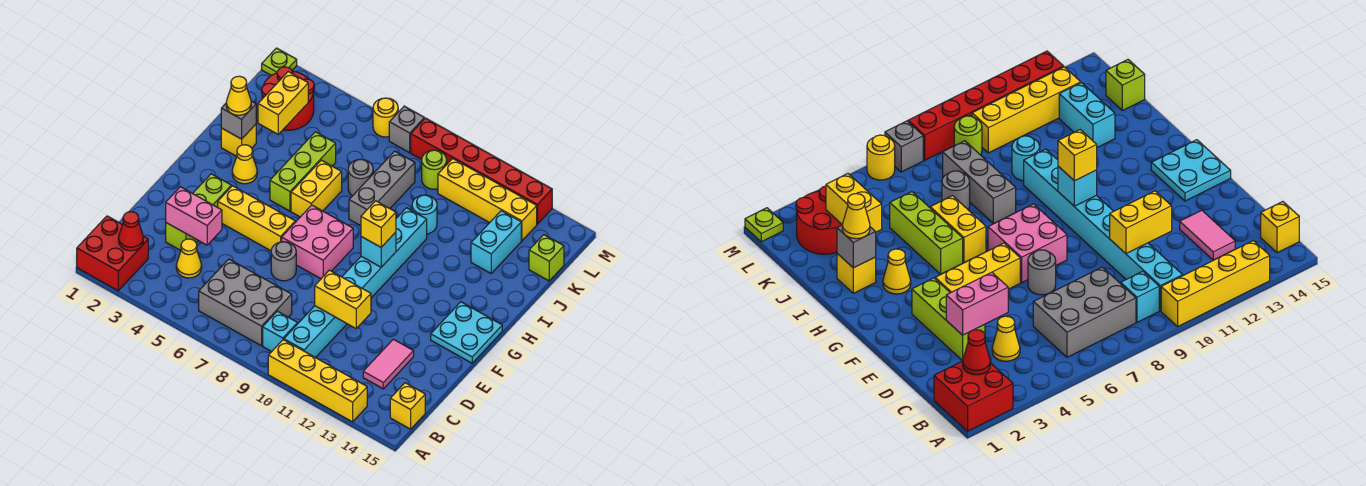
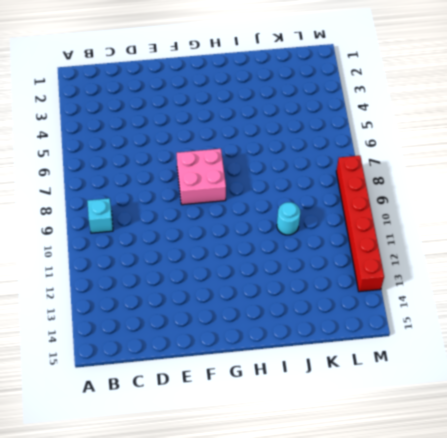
none -> red 2x2 brick [77,216,148,291]
none -> yellow 1x4 brick [268,340,367,422]
none -> grey 2x3 brick [199,259,292,346]
none -> cyan 1x8 brick [284,208,427,358]

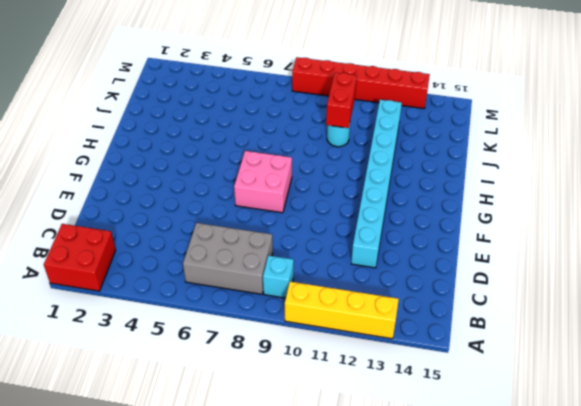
cyan 1x8 brick [351,100,402,268] -> cyan 1x8 brick moved to [284,208,427,358]
red 1x2 brick [326,73,357,128] -> none
none -> yellow 1x1 brick [390,383,425,429]
none -> yellow 1x1 cone [176,239,202,278]
none -> pink 1x2 tile [363,339,414,389]
none -> lime 1x3 brick [166,174,231,250]

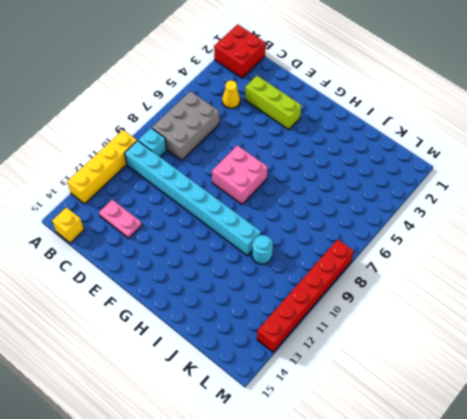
pink 1x2 plate [99,200,142,238] -> pink 1x2 tile [363,339,414,389]
none -> grey 1x1 round brick [271,242,296,281]
none -> yellow 1x3 brick [218,186,295,251]
none -> cyan 2x2 plate [431,302,502,363]
none -> yellow 1x1 cone [232,145,257,184]

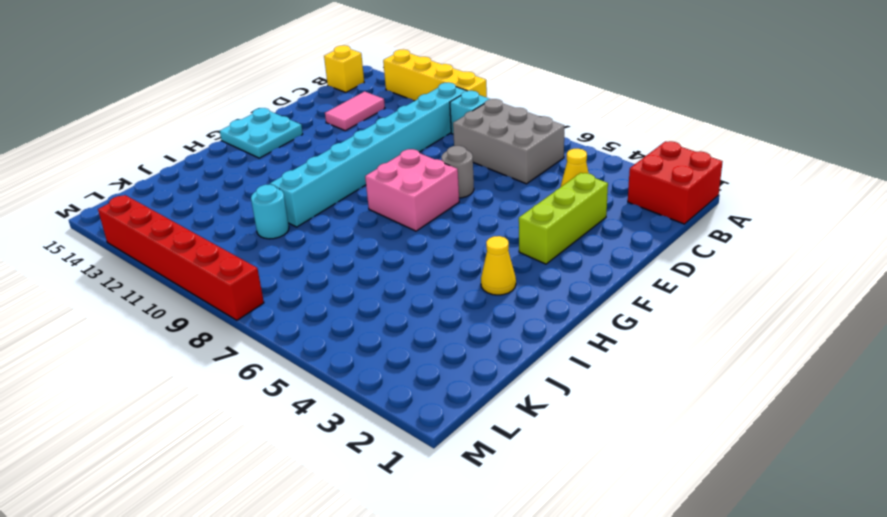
none -> yellow 1x3 brick [218,186,295,251]
none -> lime 1x3 brick [270,132,336,211]
none -> yellow 1x2 brick [291,160,342,217]
none -> yellow 1x1 brick [221,124,256,156]

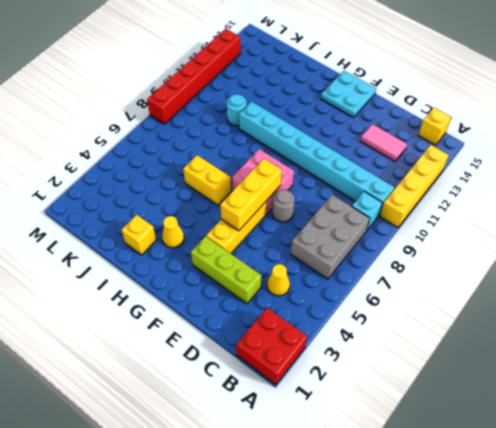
yellow 1x3 brick [220,159,282,231] -> none
none -> lime 1x3 brick [270,132,336,211]
none -> grey 1x3 brick [349,151,415,226]
none -> grey 1x1 round brick [348,159,373,196]
none -> cyan 1x2 brick [471,211,521,273]

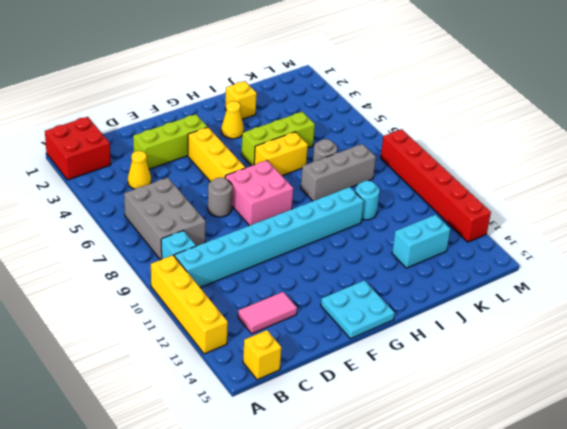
none -> red 2x2 round brick [262,67,314,130]
none -> lime 1x1 brick [529,235,564,281]
none -> lime 1x1 round brick [422,150,447,189]
none -> yellow 1x4 brick [438,158,537,241]

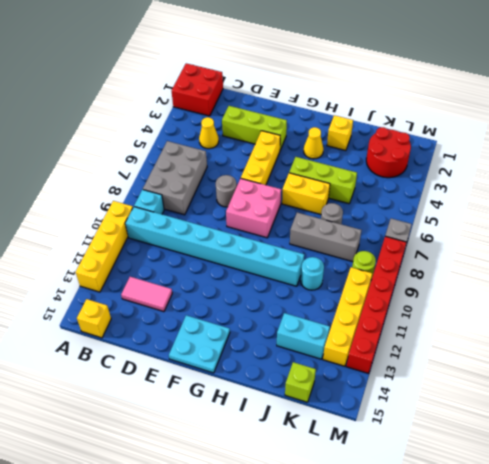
none -> lime 1x1 plate [262,48,297,76]
none -> yellow 1x1 round brick [373,98,398,137]
none -> red 1x1 cone [118,212,143,251]
none -> pink 1x2 brick [166,187,222,245]

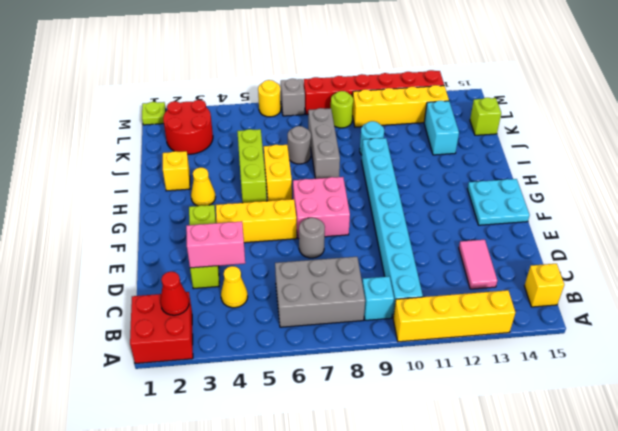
none -> yellow 1x2 brick [315,270,371,328]
none -> cyan 1x1 brick [361,232,396,267]
none -> grey 1x1 brick [221,101,256,139]
none -> yellow 1x2 brick [258,72,308,134]

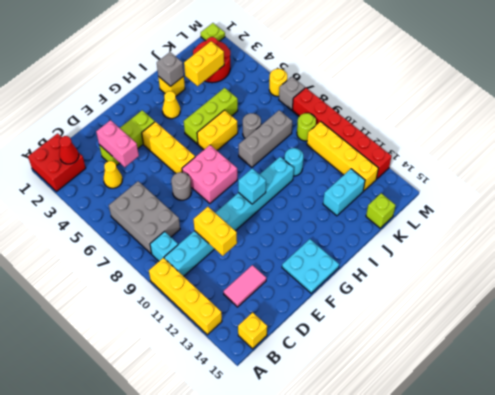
none -> yellow 1x1 brick [361,201,396,247]
none -> yellow 1x1 cone [226,76,251,115]

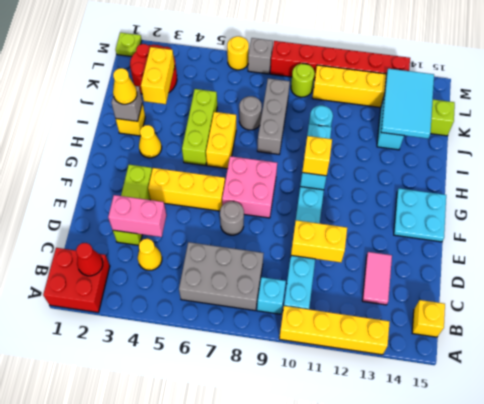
cyan 2x3 tile [381,69,434,139] -> none

